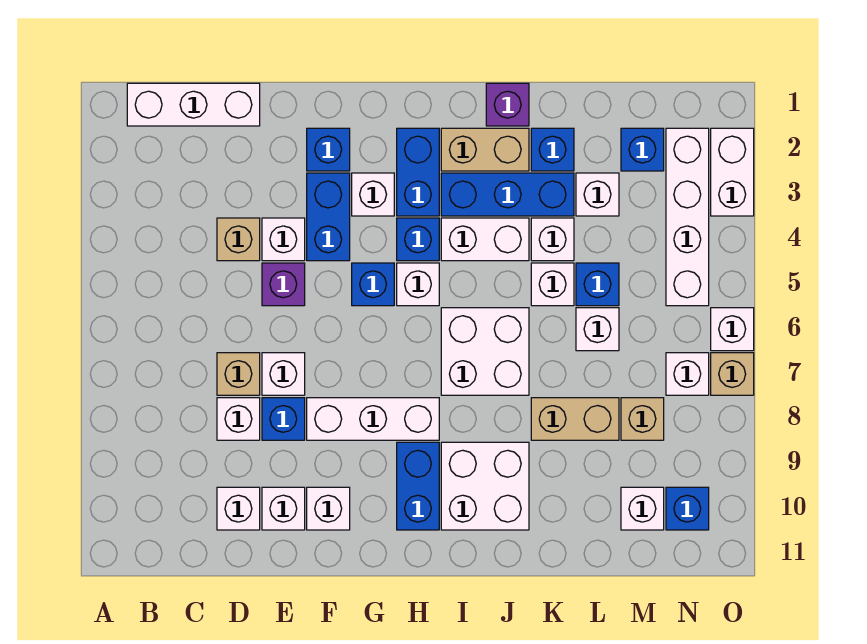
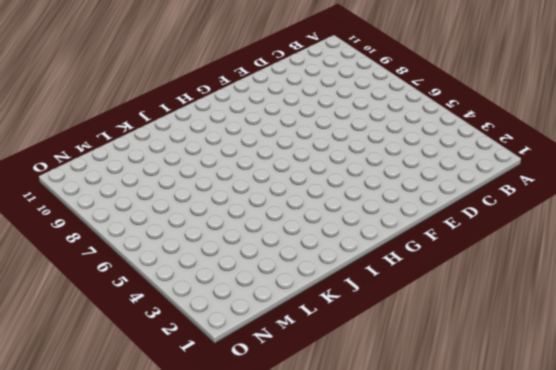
none -> white 1x3 brick [127,83,260,126]
none -> tan 1x1 brick [217,218,260,261]
none -> tan 1x1 brick [217,353,260,395]
none -> white 1x1 brick [217,398,260,440]

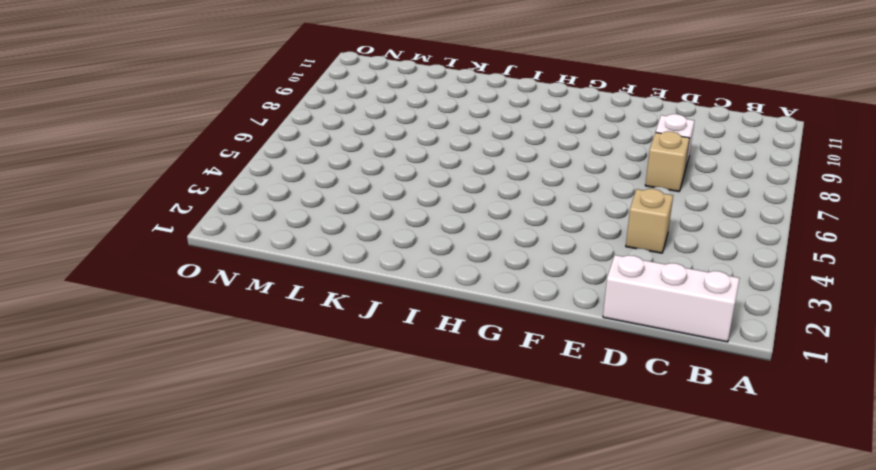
none -> white 1x1 brick [217,487,260,530]
none -> white 1x1 brick [262,218,305,261]
none -> purple 1x1 brick [262,263,305,306]
none -> white 1x1 brick [262,353,305,395]

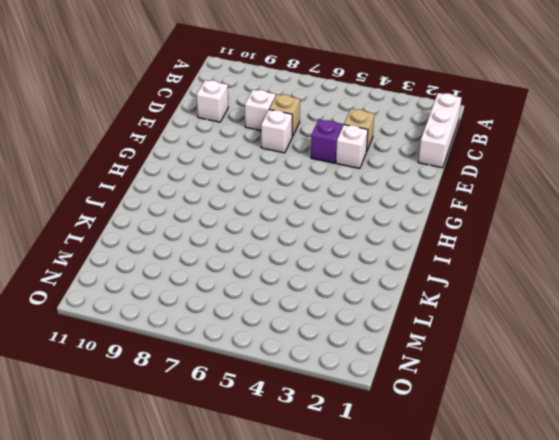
none -> blue 1x1 brick [262,398,305,440]
none -> white 1x1 brick [262,487,305,530]
none -> blue 1x1 brick [307,128,350,171]
none -> blue 1x2 brick [307,173,350,261]

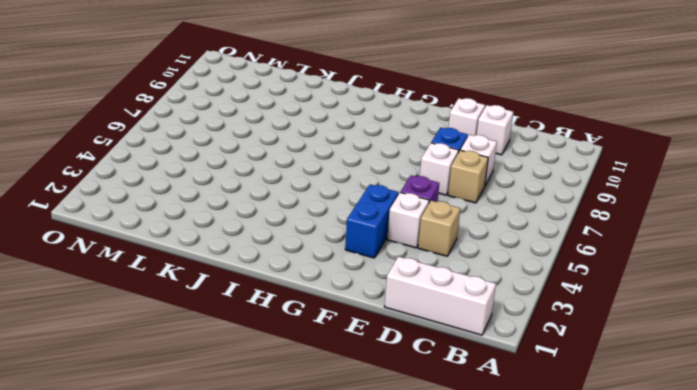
none -> blue 1x1 brick [307,128,350,171]
none -> white 1x3 brick [307,398,439,440]
none -> white 1x1 brick [307,487,350,530]
none -> white 1x1 brick [352,173,394,216]

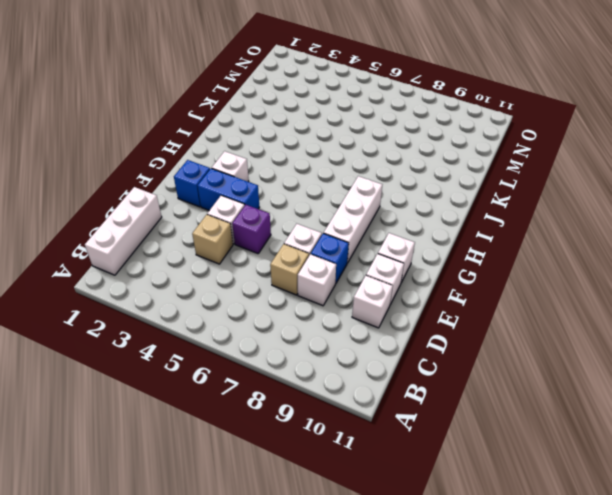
none -> blue 1x1 brick [352,263,394,306]
none -> blue 1x2 brick [397,128,439,216]
none -> blue 1x1 brick [397,218,439,261]
none -> white 1x1 brick [397,263,439,306]

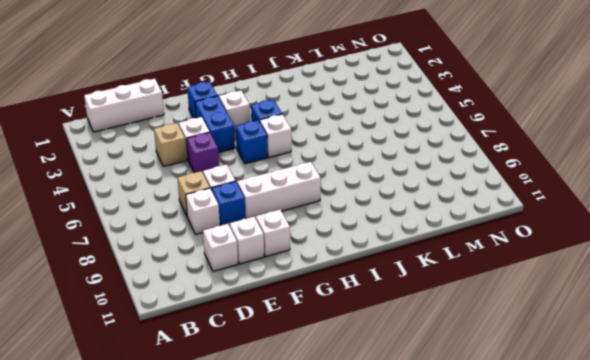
none -> blue 1x2 brick [397,128,439,216]
none -> blue 1x2 brick [397,442,439,530]
none -> tan 1x2 brick [441,128,529,171]
none -> blue 1x3 brick [441,173,574,216]

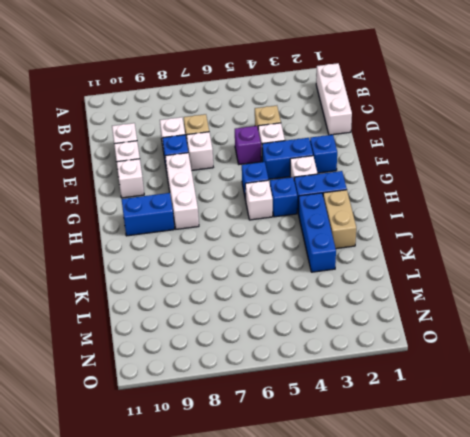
none -> white 1x2 brick [441,218,529,261]
none -> white 2x2 brick [441,308,529,395]
none -> white 2x2 brick [441,442,529,530]
none -> purple 1x1 brick [486,83,529,126]

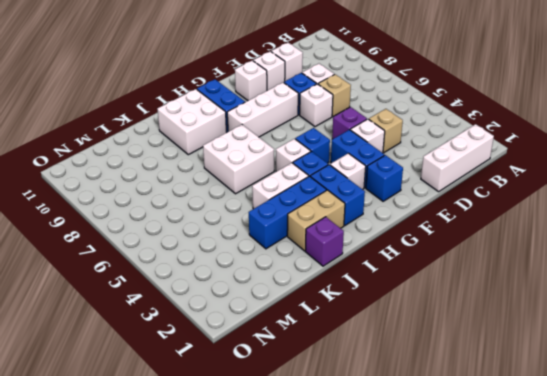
none -> blue 1x1 brick [531,128,574,171]
none -> white 1x1 brick [531,218,574,261]
none -> white 1x1 brick [531,263,574,306]
none -> tan 1x2 brick [531,398,619,440]

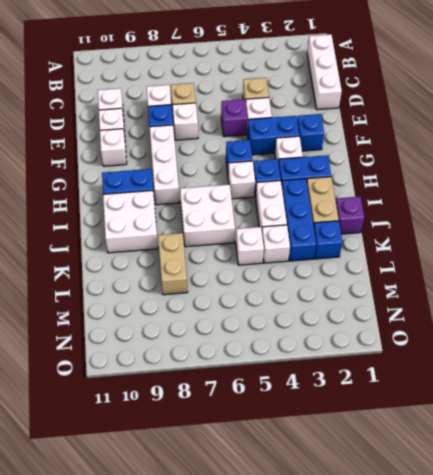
none -> white 1x1 brick [576,173,619,216]
none -> blue 1x1 brick [576,263,619,306]
none -> white 1x1 brick [576,308,619,351]
none -> blue 1x1 brick [621,128,664,171]

